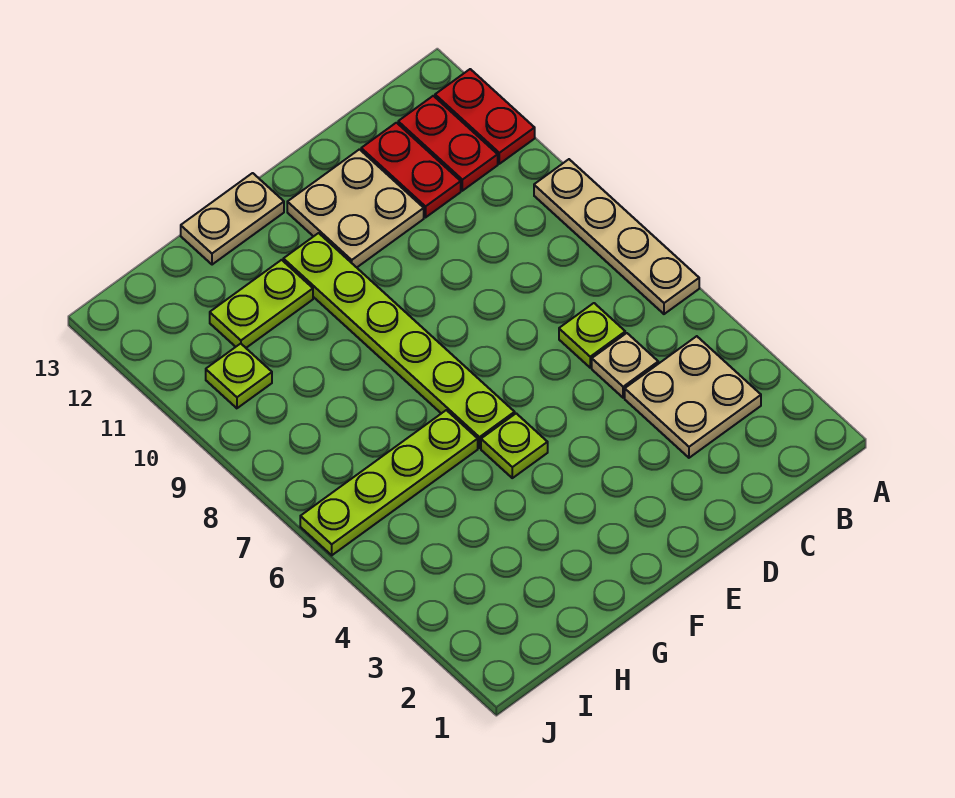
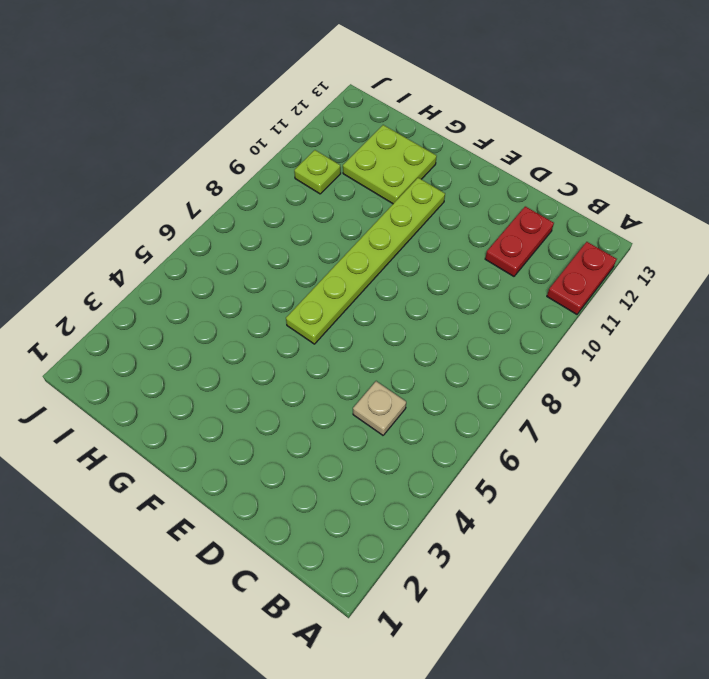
lime 2x2 plate [343,125,437,204] -> lime 1x2 plate [210,260,313,348]
none -> tan 1x4 plate [534,159,699,314]
none -> tan 2x2 plate [625,336,761,458]
none -> red 1x2 plate [398,96,498,191]

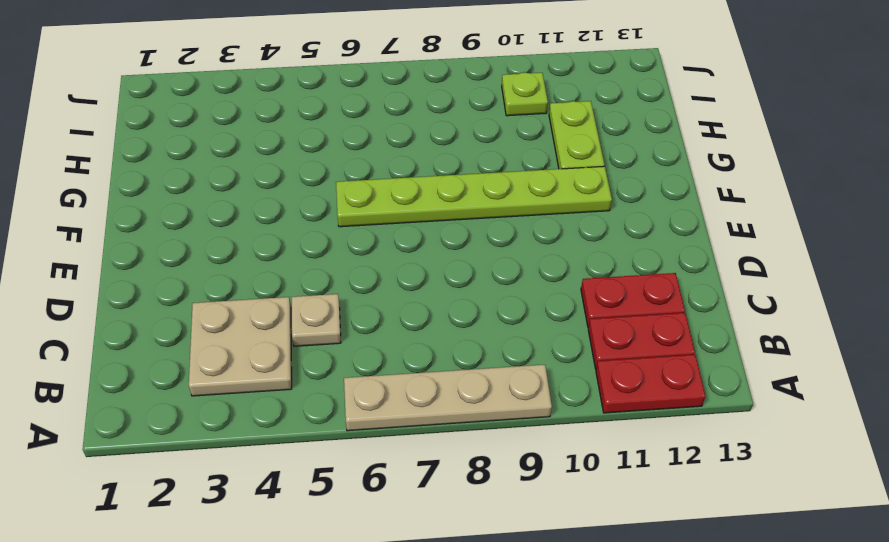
none -> lime 1x1 plate [559,303,625,368]
none -> tan 2x2 plate [287,149,424,267]
none -> lime 1x1 plate [481,413,548,478]

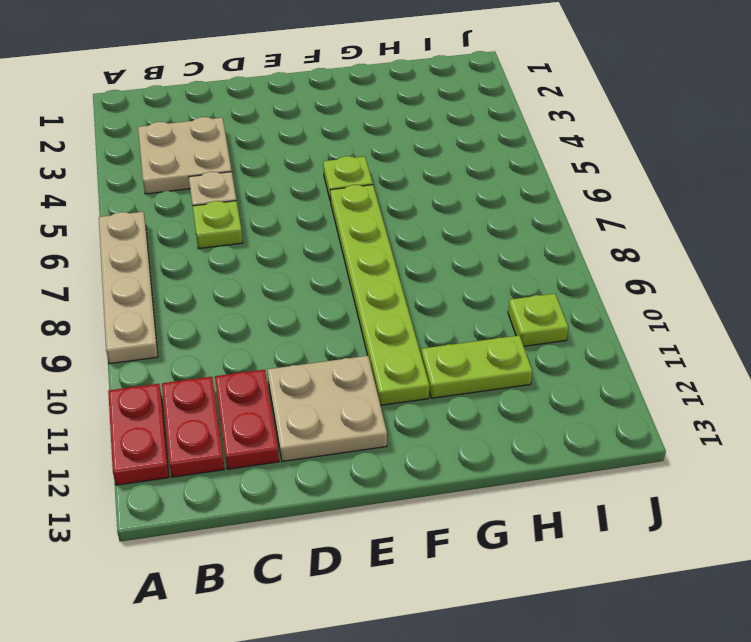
none -> tan 1x2 plate [181,173,284,265]
none -> lime 1x4 plate [300,410,478,555]

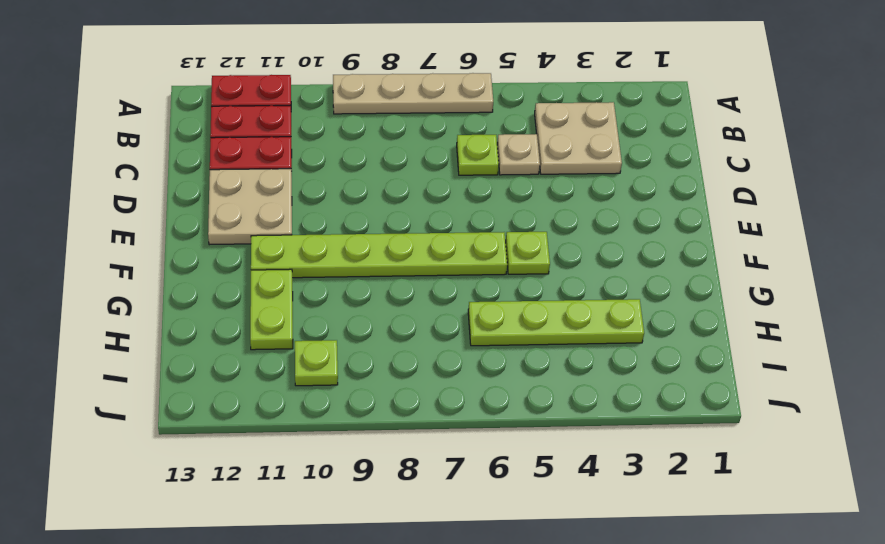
lime 1x4 plate [468,299,644,346] -> lime 1x4 plate turned to [300,410,478,555]
none -> tan 1x2 plate [181,173,284,265]

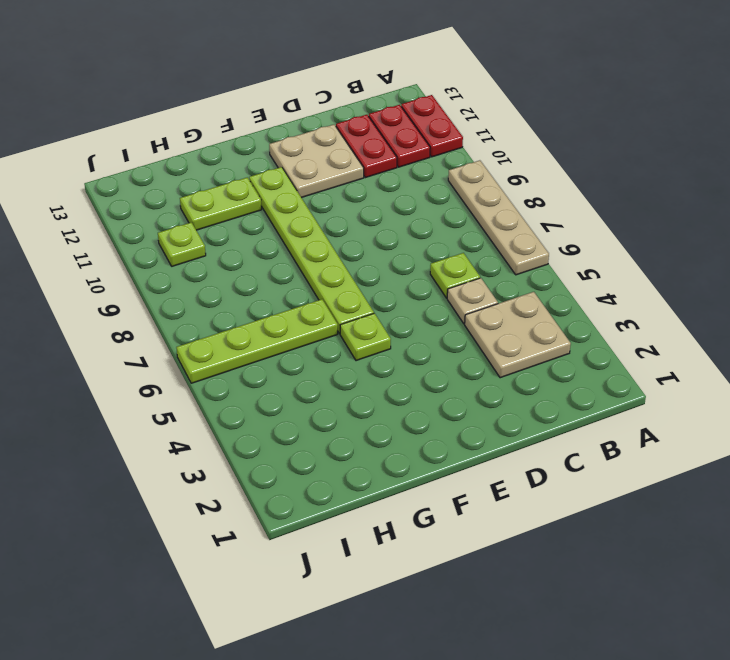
none -> tan 1x2 plate [181,173,284,265]

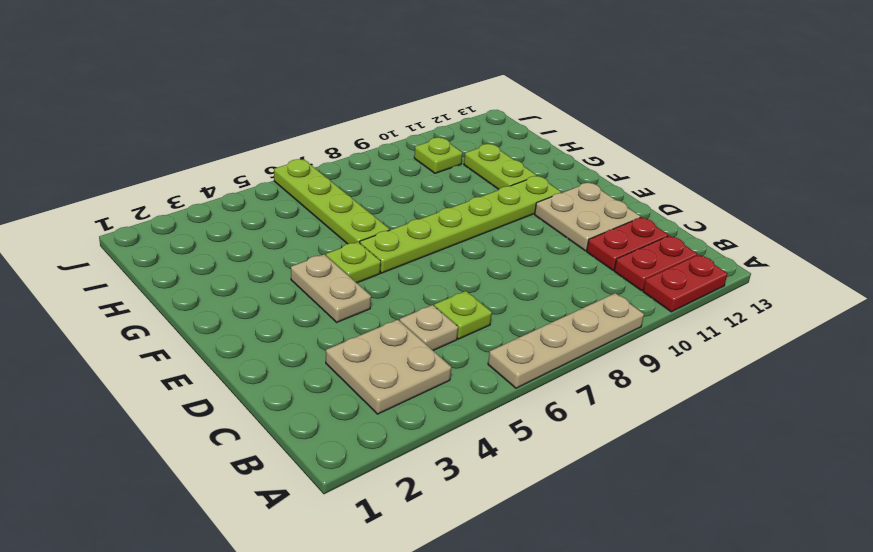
tan 1x2 plate [291,254,371,322] -> tan 1x2 plate moved to [181,173,284,265]

